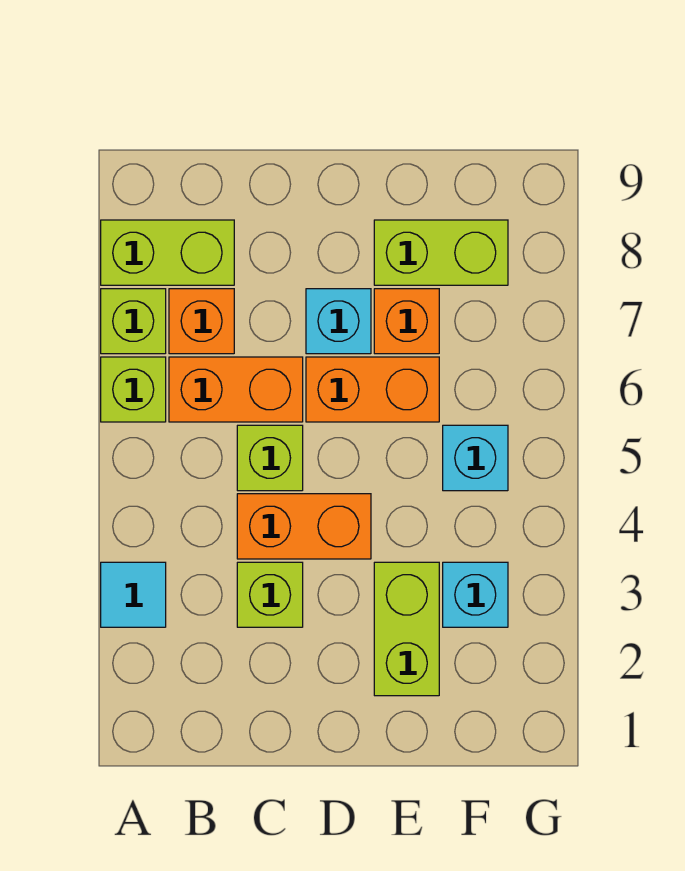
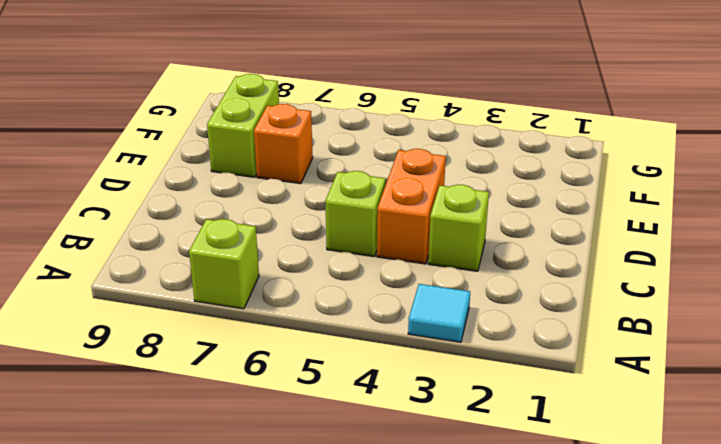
none -> lime 1x1 brick [101,357,166,422]
none -> lime 1x2 brick [101,220,234,285]
none -> orange 1x2 brick [169,357,303,422]

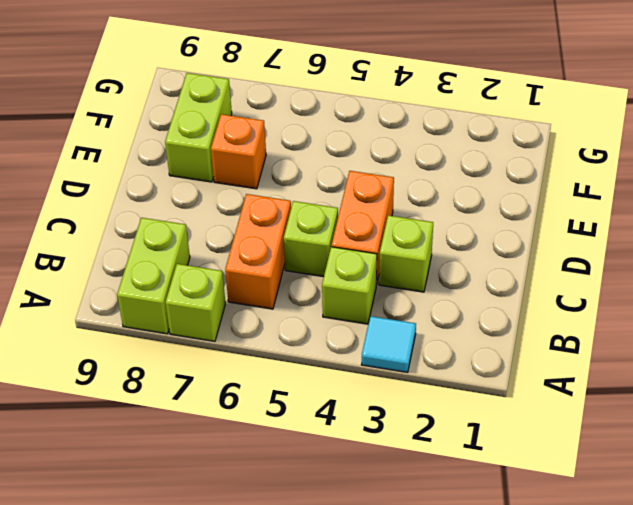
lime 1x1 brick [322,247,377,324] -> lime 1x1 brick moved to [101,357,166,422]
none -> orange 1x1 brick [169,289,234,354]
none -> orange 1x2 brick [306,357,439,422]
none -> cyan 1x1 brick [306,289,371,354]

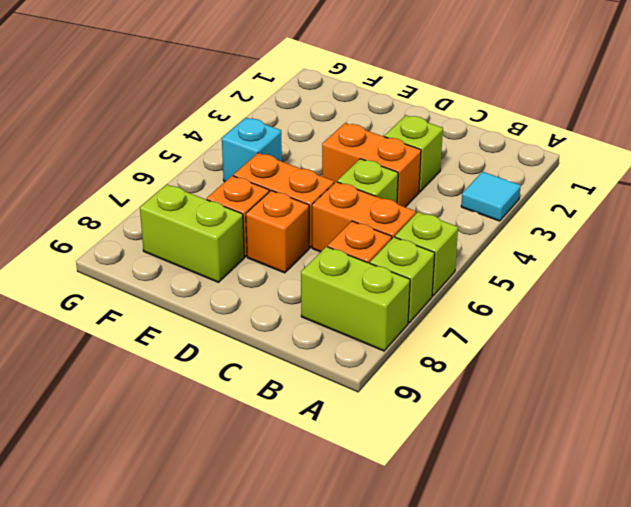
orange 1x1 brick [246,191,309,273] -> cyan 1x1 brick [306,289,371,354]
none -> lime 1x2 brick [374,562,439,696]
none -> cyan 1x1 brick [443,562,508,627]

